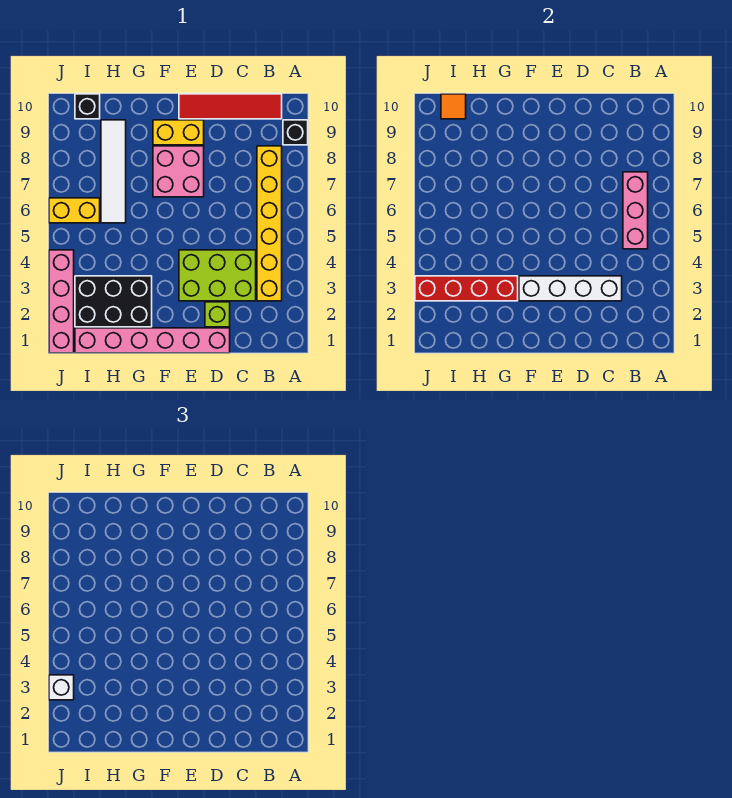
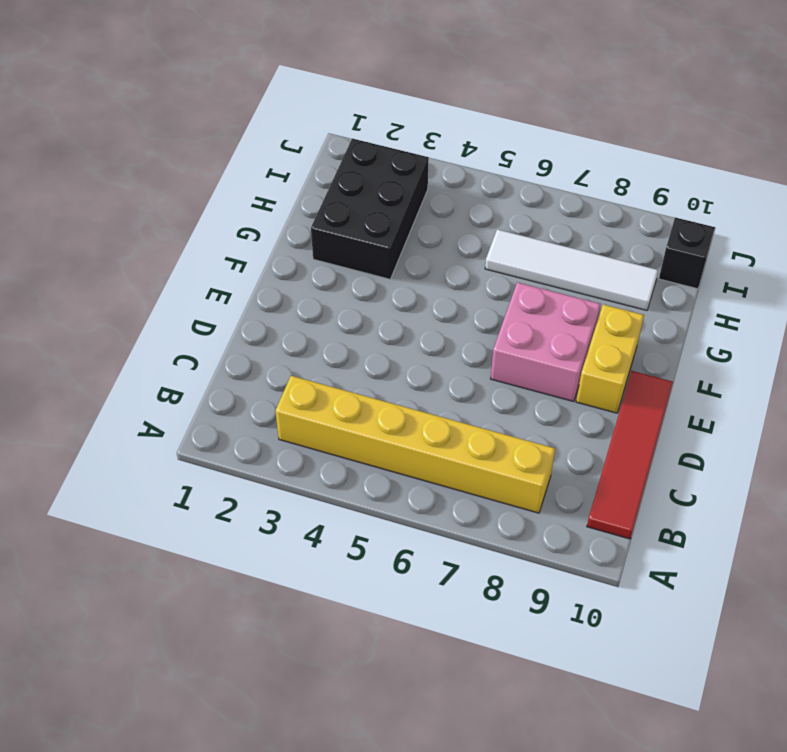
none -> black 1x1 brick [283,120,308,145]
none -> lime 2x3 brick [179,250,256,301]
none -> pink 1x6 brick [75,328,230,353]

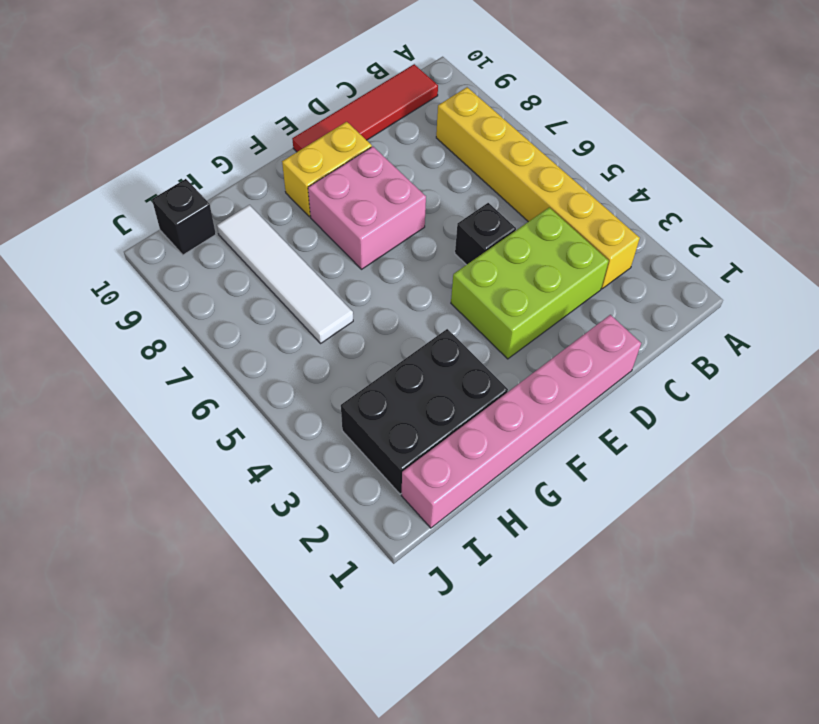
black 1x1 brick [455,203,516,265] -> black 1x1 brick moved to [283,120,308,145]
none -> lime 1x1 brick [205,302,230,327]
none -> yellow 1x2 brick [49,198,100,223]
none -> pink 1x4 brick [49,250,74,353]

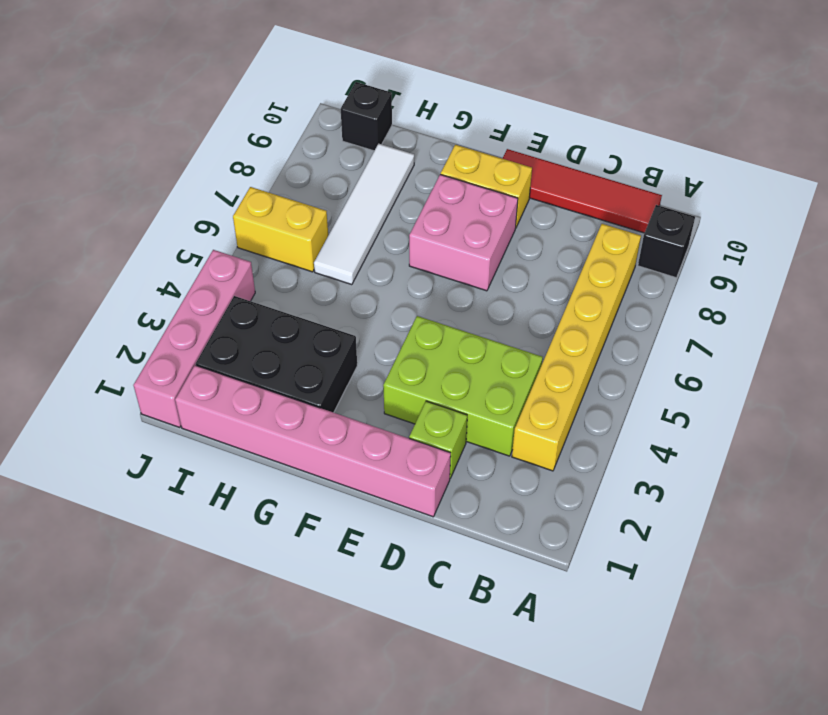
none -> pink 1x3 brick [623,172,648,249]
none -> white 1x4 brick [519,276,622,301]
none -> red 1x4 brick [415,276,518,301]

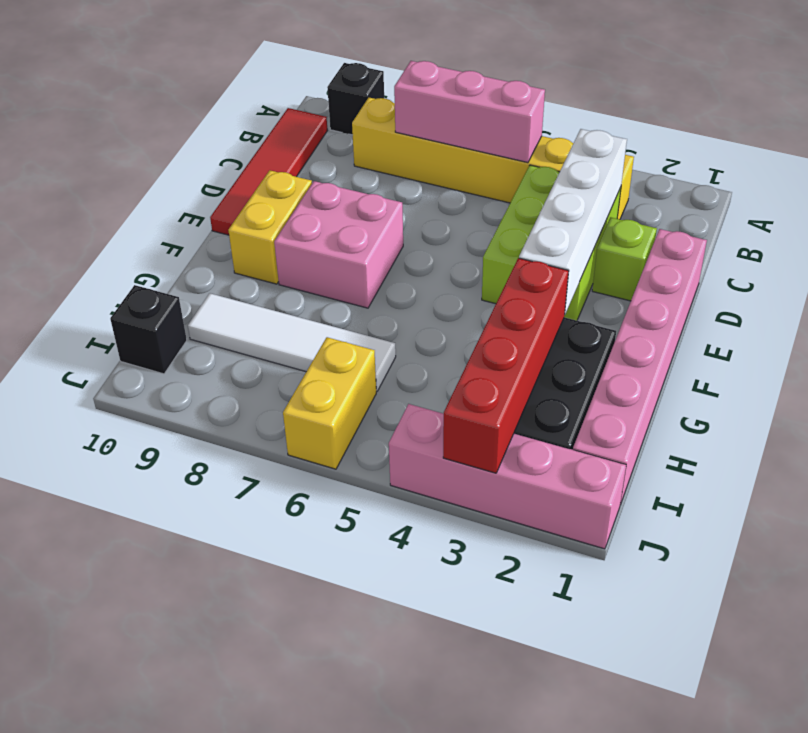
none -> orange 1x1 tile [441,94,466,119]
none -> white 1x1 brick [49,675,74,700]

